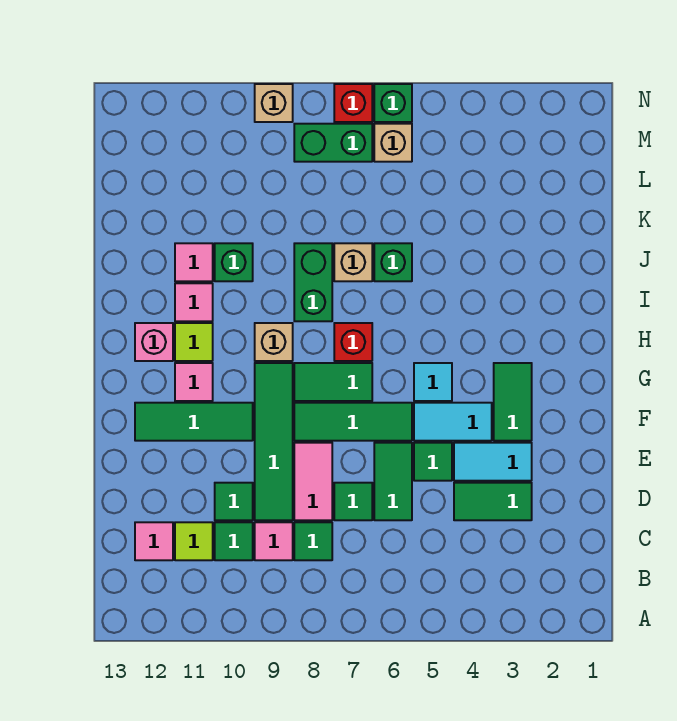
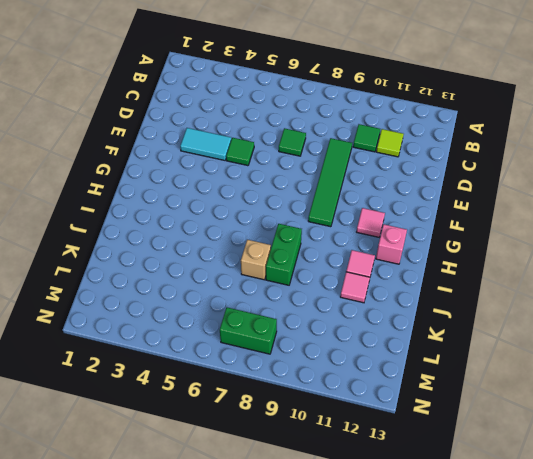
none -> green 1x1 tile [294,522,332,560]
none -> pink 1x1 tile [255,522,293,560]
none -> pink 1x1 tile [135,522,173,560]
none -> green 1x2 tile [454,483,532,520]

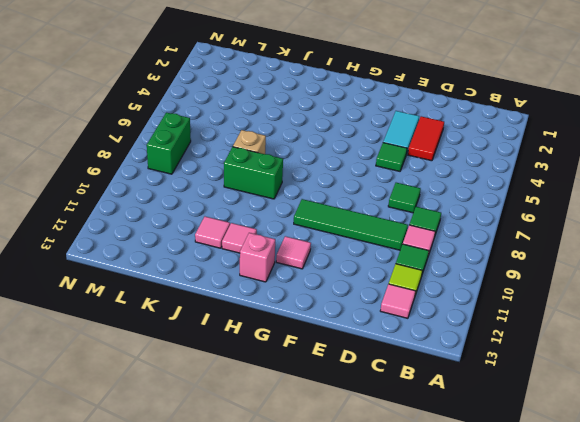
red 1x2 tile [408,116,444,161] -> green 1x2 tile [454,483,532,520]
none -> green 1x2 tile [374,443,412,520]
none -> pink 1x2 tile [294,443,332,520]
none -> green 1x1 tile [215,483,253,520]
none -> green 1x2 tile [494,363,532,441]

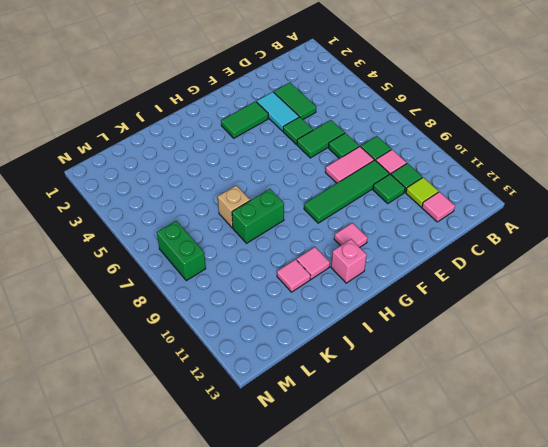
none -> cyan 1x2 tile [414,403,492,441]
none -> green 1x3 tile [294,403,412,441]
none -> green 1x3 tile [135,403,253,441]
none -> cyan 1x1 tile [414,363,452,401]

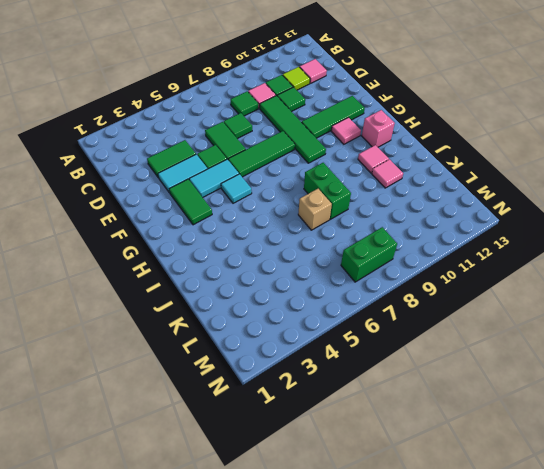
none -> pink 1x2 tile [294,443,332,520]
none -> green 1x2 tile [294,363,372,401]
none -> red 1x1 brick [334,323,372,361]
none -> tan 1x1 brick [255,323,293,361]

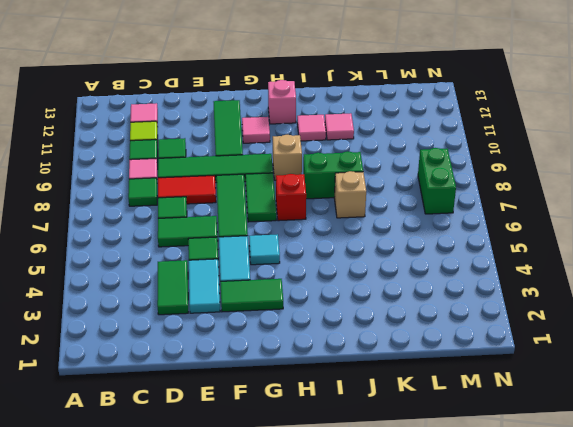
red 1x2 tile [158,175,216,204] -> pink 1x2 tile [294,443,332,520]
none -> lime 1x1 tile [175,323,213,361]
none -> green 1x1 brick [374,243,412,281]
none -> green 1x1 brick [215,243,253,281]
none -> tan 1x1 brick [374,124,412,162]

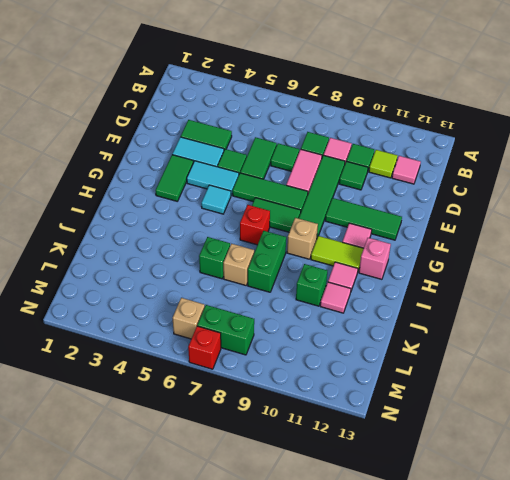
lime 1x2 tile [311,236,364,271] -> lime 1x1 tile [175,323,213,361]
none -> green 1x1 brick [374,84,412,122]
none -> tan 1x1 brick [255,84,293,122]

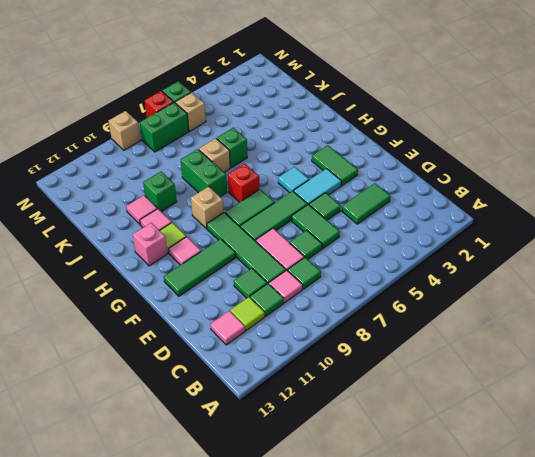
none -> cyan 1x2 tile [454,443,532,481]

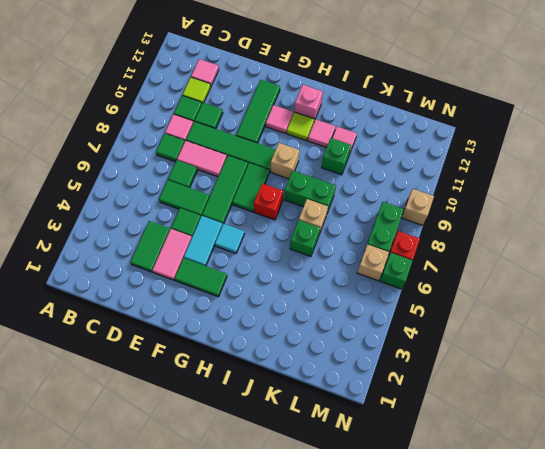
pink 1x2 tile [152,229,192,280] -> cyan 1x2 tile [454,443,532,481]

